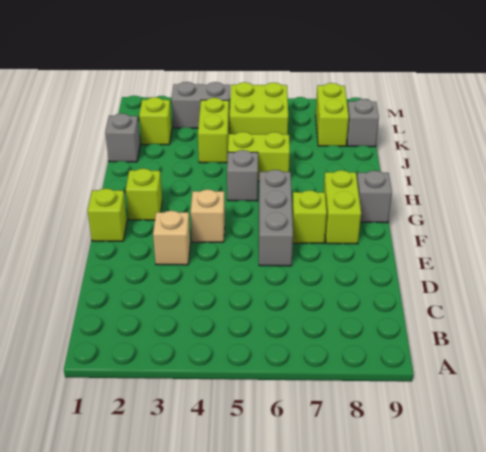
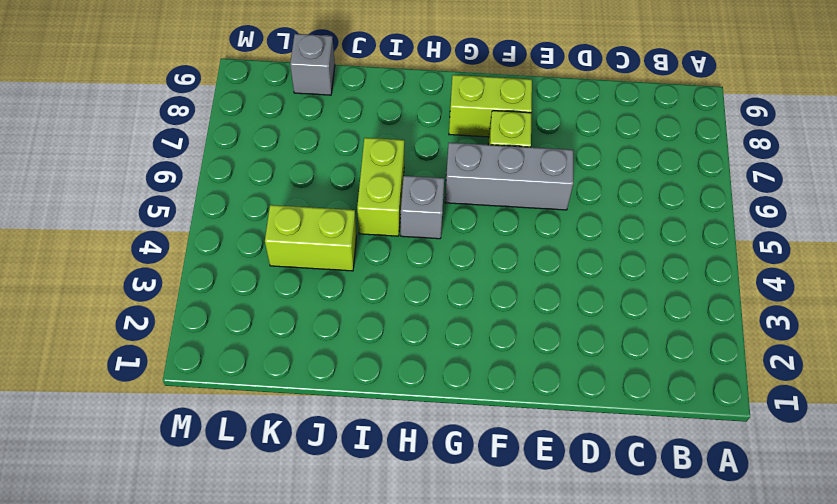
none -> tan 1x1 brick [153,211,190,265]
none -> lime 1x1 brick [87,188,127,241]
none -> tan 1x1 brick [191,189,225,242]

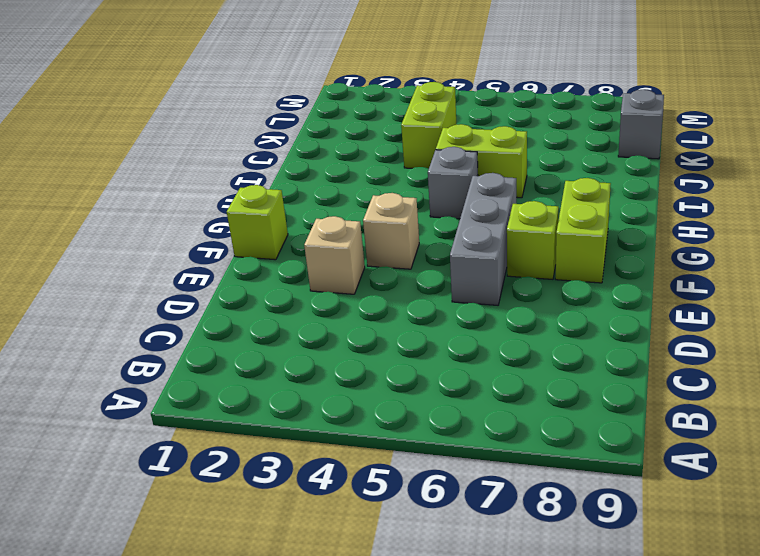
none -> lime 1x1 brick [126,168,162,220]
none -> grey 1x1 brick [357,171,392,223]
none -> grey 1x1 brick [105,113,140,162]

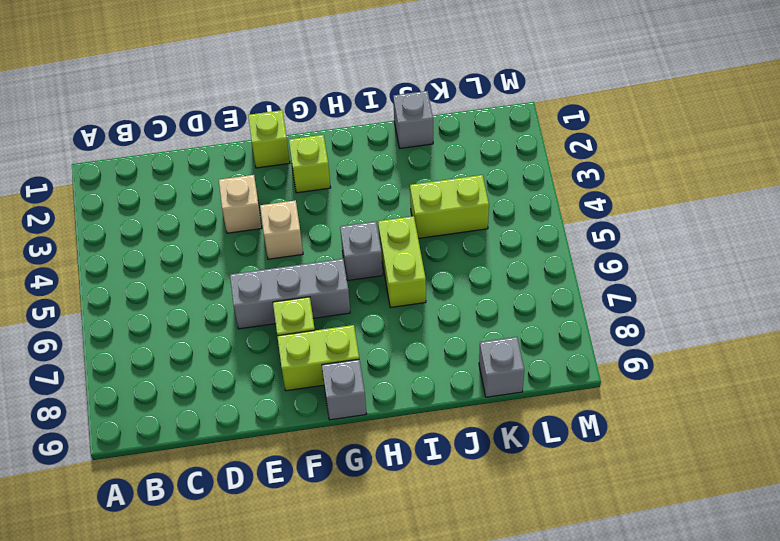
none -> lime 1x1 brick [139,97,172,145]
none -> lime 2x2 brick [230,82,288,135]
none -> lime 1x2 brick [316,83,349,146]

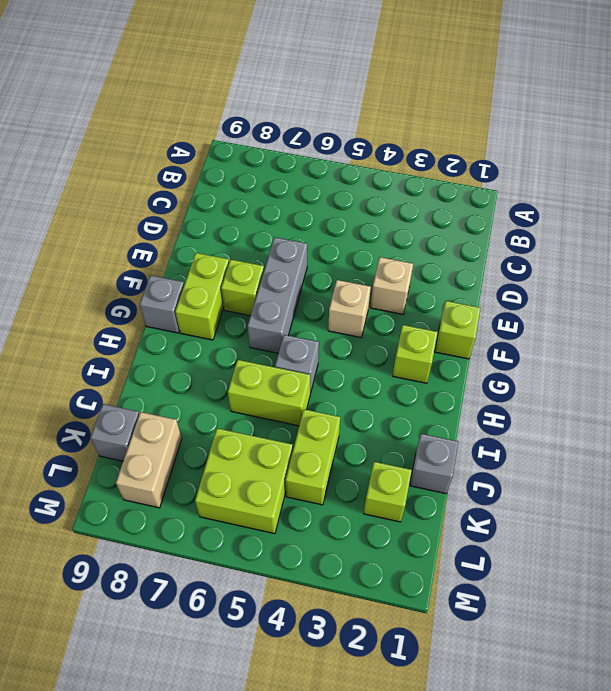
tan 1x2 brick [116,412,182,508] -> lime 1x2 brick [316,83,349,146]
none -> grey 1x2 brick [172,82,230,128]

